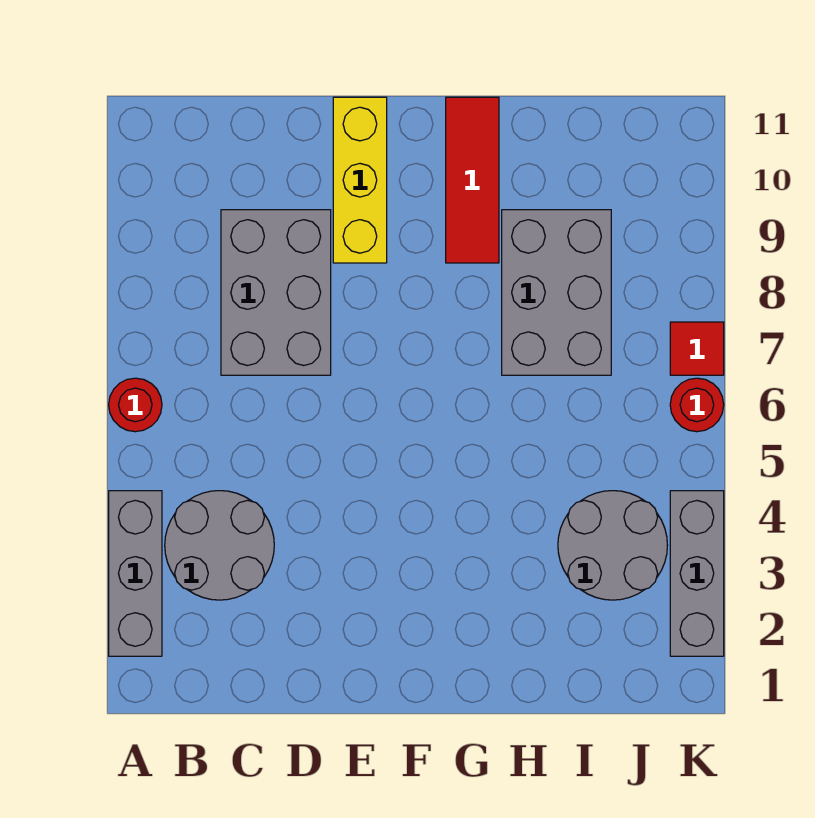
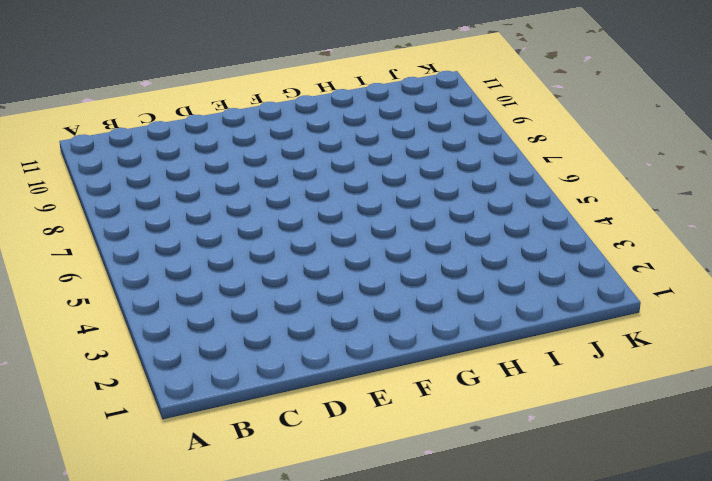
none -> grey 1x3 brick [109,491,162,656]
none -> red 1x1 round brick [109,378,162,432]

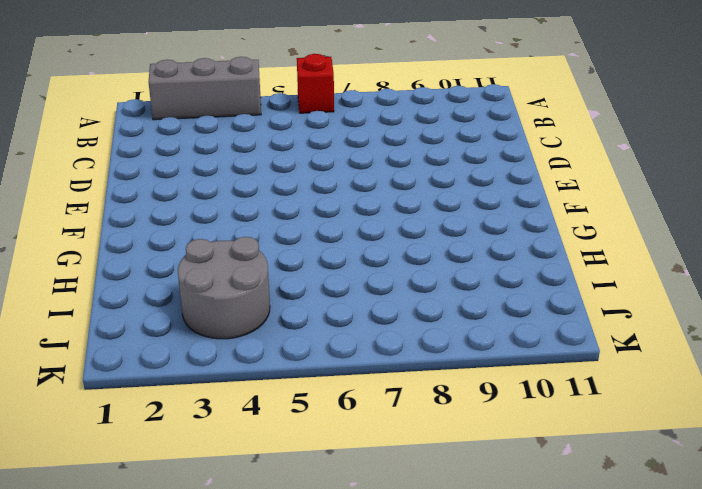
red 1x1 brick [297,54,334,113] -> red 1x1 round brick [109,378,162,432]
none -> grey 2x2 round brick [165,491,274,600]
none -> grey 2x3 brick [221,210,331,375]

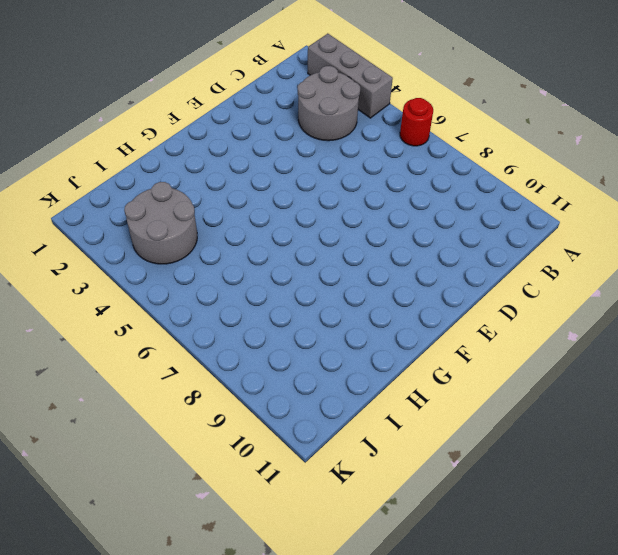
none -> grey 2x3 brick [221,210,331,375]
none -> yellow 1x3 brick [333,97,387,263]

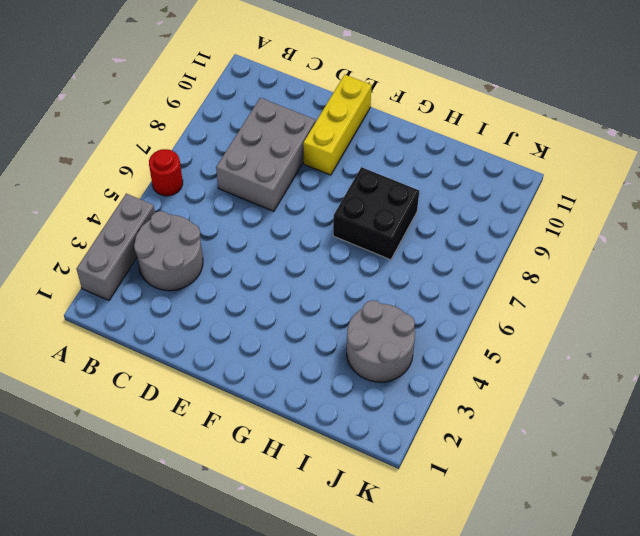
black 2x2 brick [333,167,419,260] -> grey 2x3 brick [502,210,611,375]
none -> red 1x3 tile [446,97,499,263]
none -> grey 1x3 brick [670,491,724,656]

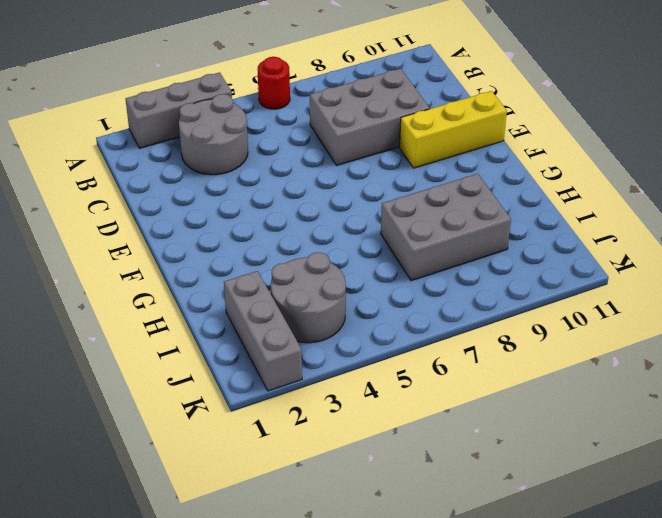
grey 1x3 brick [224,271,302,391] -> grey 1x3 brick turned to [670,491,724,656]
none -> red 1x3 tile [446,97,499,263]
none -> red 1x1 round brick [670,378,724,432]

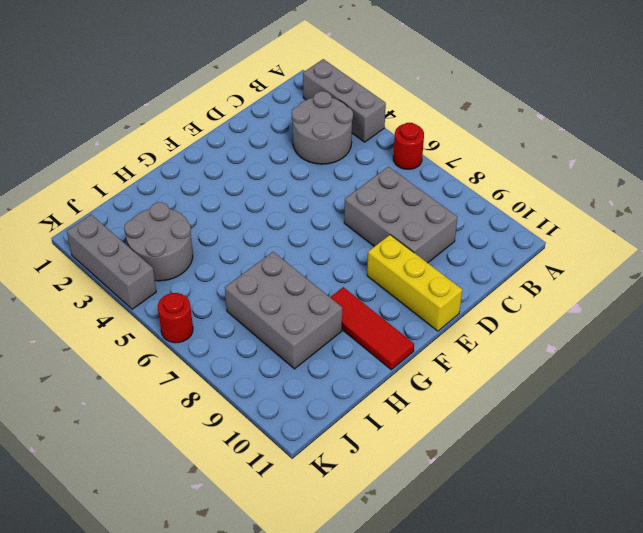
none -> red 1x1 tile [670,322,724,375]

